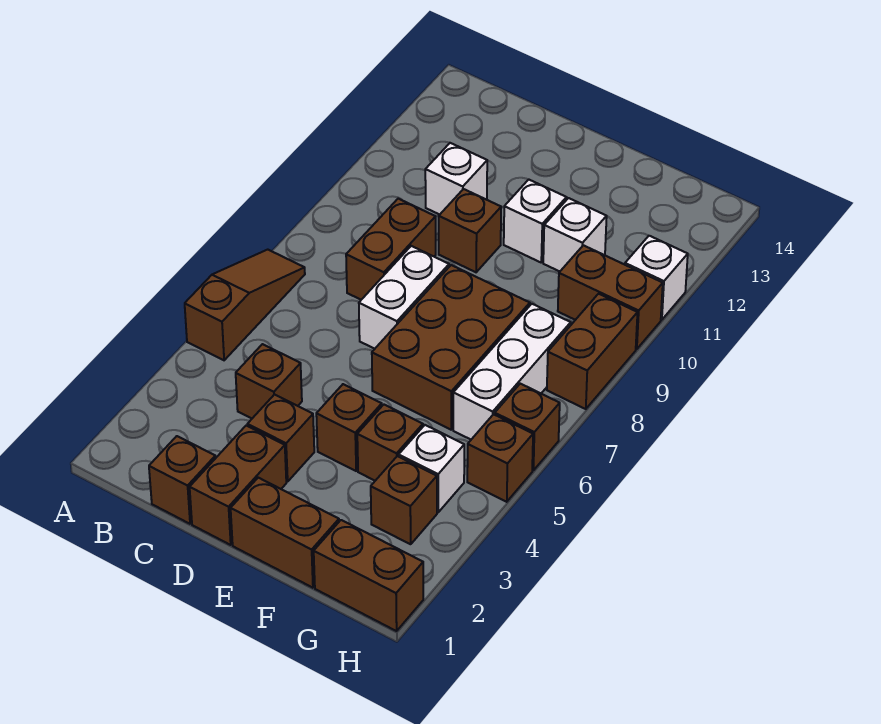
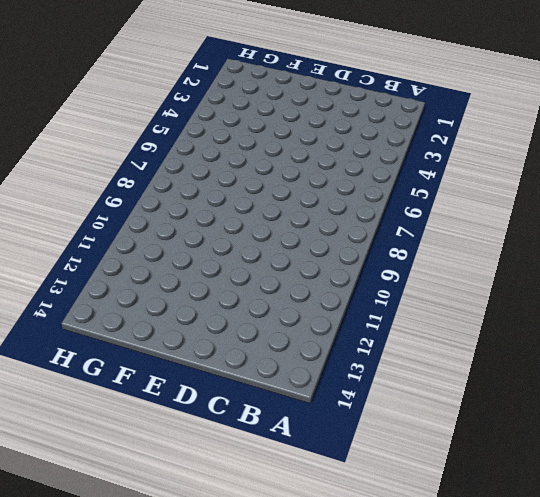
none -> brown 1x3 slope [185,250,305,360]
none -> brown 1x1 brick [149,436,216,524]
none -> brown 1x1 brick [236,344,302,418]

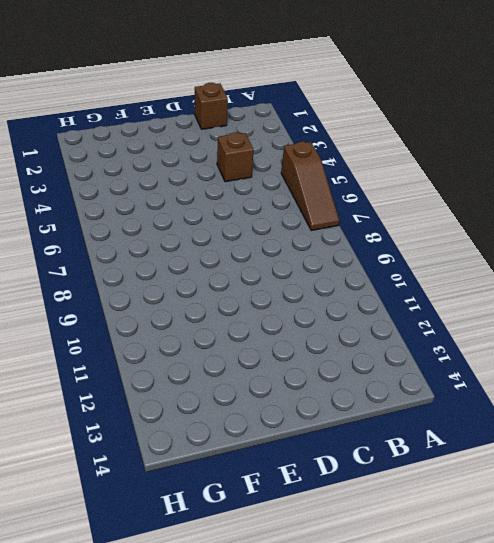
none -> brown 1x2 brick [346,199,436,300]
none -> white 1x1 brick [425,143,487,215]
none -> brown 1x2 brick [190,426,286,545]

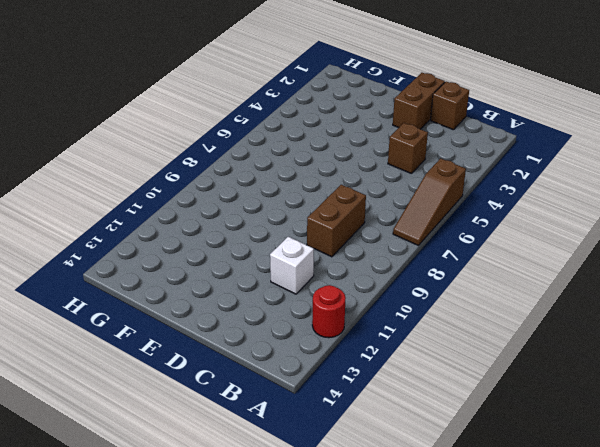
red 1x1 round brick [312,285,346,338] -> none
none -> brown 1x1 brick [247,395,314,482]
none -> white 1x2 brick [359,246,449,349]
none -> brown 1x1 brick [439,189,501,272]

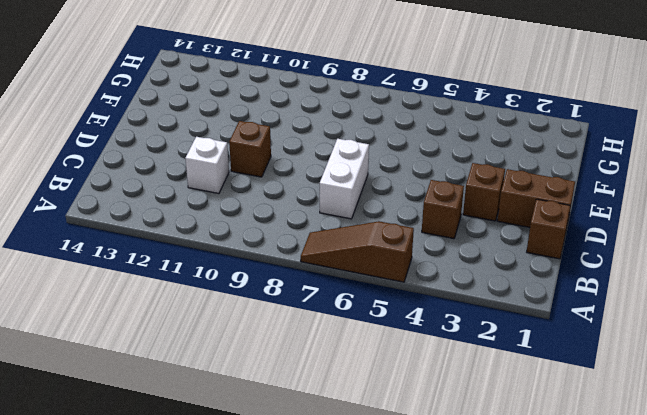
white 1x2 brick [320,139,369,219] -> white 1x2 brick turned to [359,246,449,349]
none -> brown 1x2 brick [346,199,436,300]
none -> brown 1x2 brick [231,478,339,588]
none -> brown 1x1 brick [316,384,382,471]

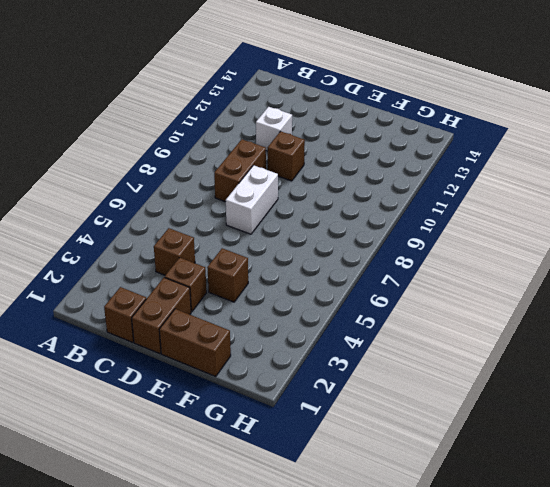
none -> brown 1x3 slope [185,250,305,360]
none -> brown 2x3 brick [372,265,530,430]
none -> white 1x1 brick [504,180,567,262]

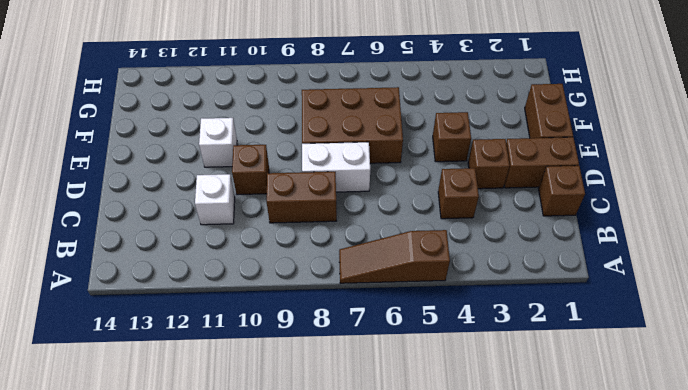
none -> brown 1x1 brick [357,405,423,481]
none -> white 1x1 brick [543,198,607,271]
none -> brown 1x2 brick [314,520,423,631]

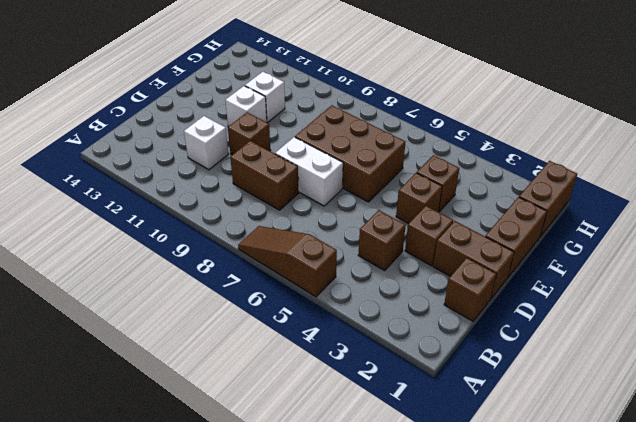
none -> brown 1x1 brick [371,456,437,544]
none -> white 1x1 brick [399,425,464,512]
none -> white 1x3 brick [453,304,571,439]

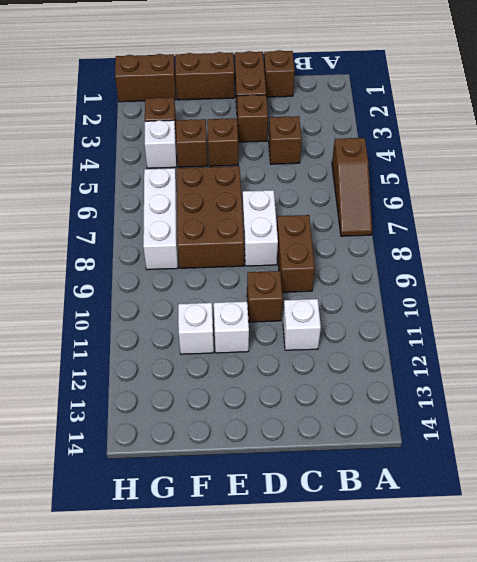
none -> brown 1x2 brick [558,245,663,349]
none -> brown 1x1 brick [467,414,533,502]
none -> brown 1x1 brick [495,384,560,470]

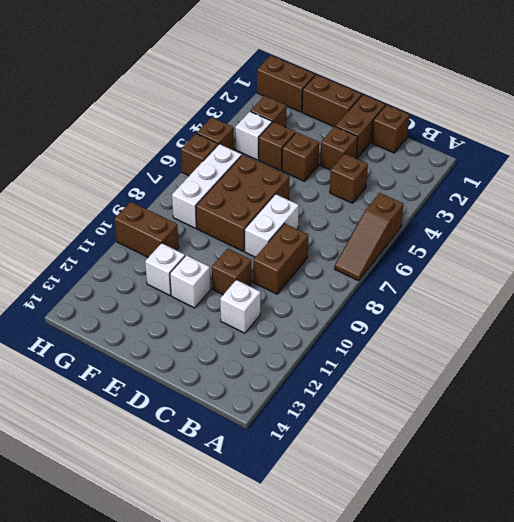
none -> brown 1x2 brick [547,294,638,409]
none -> white 1x1 brick [625,236,688,320]

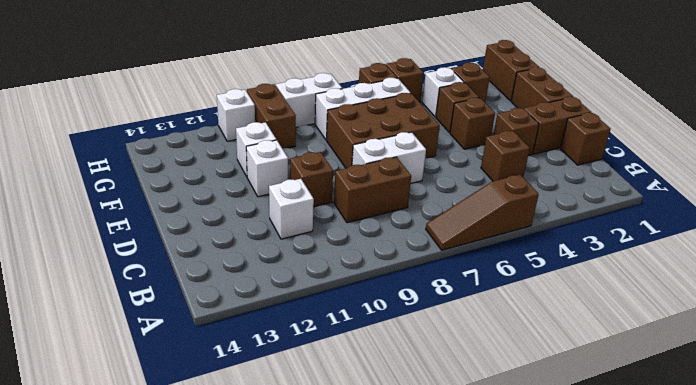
white 1x2 brick [276,73,342,127] -> brown 1x2 brick [547,294,638,409]

